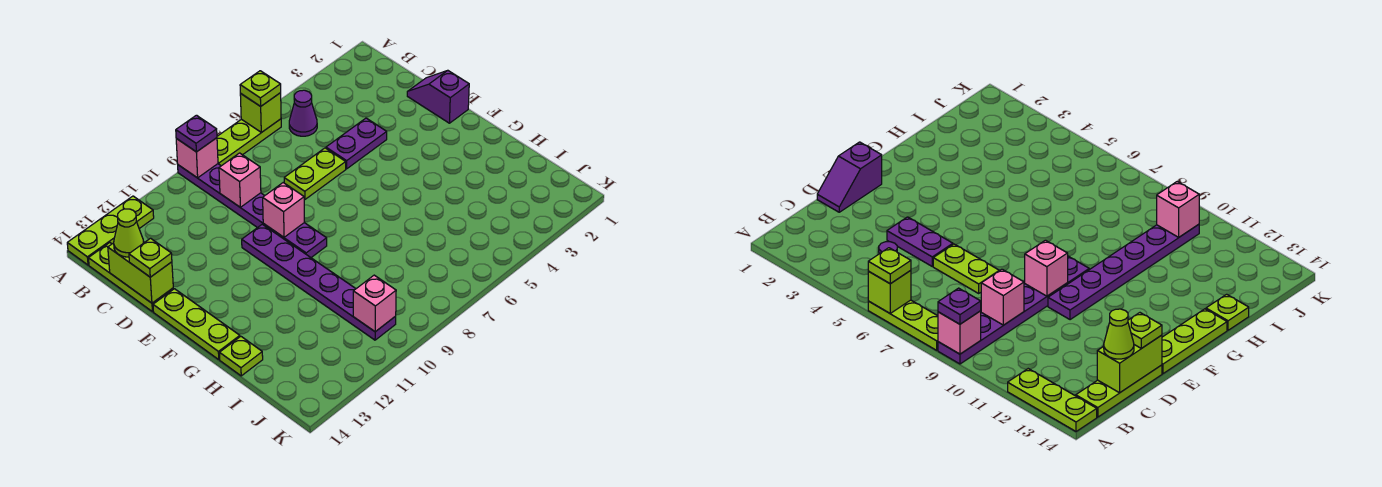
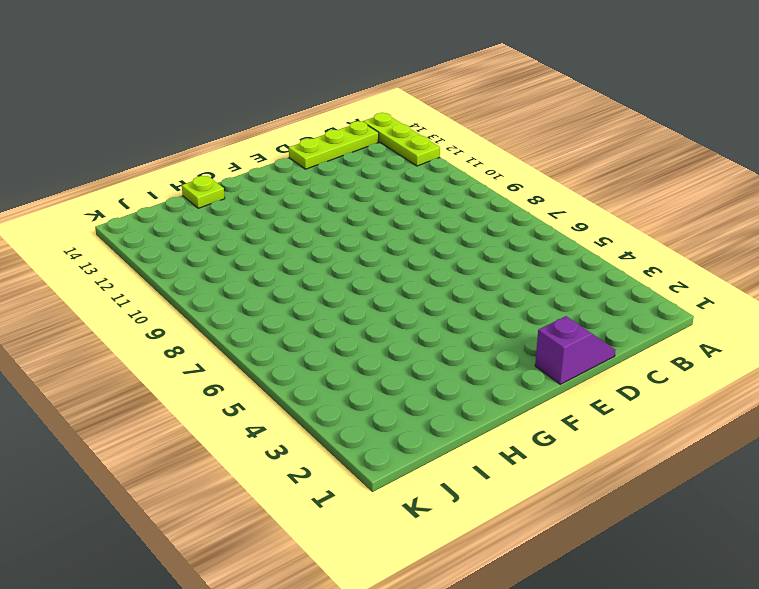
none -> lime 1x3 plate [217,119,281,166]
none -> purple 1x6 plate [178,164,327,257]
none -> purple 1x1 cone [289,90,317,136]

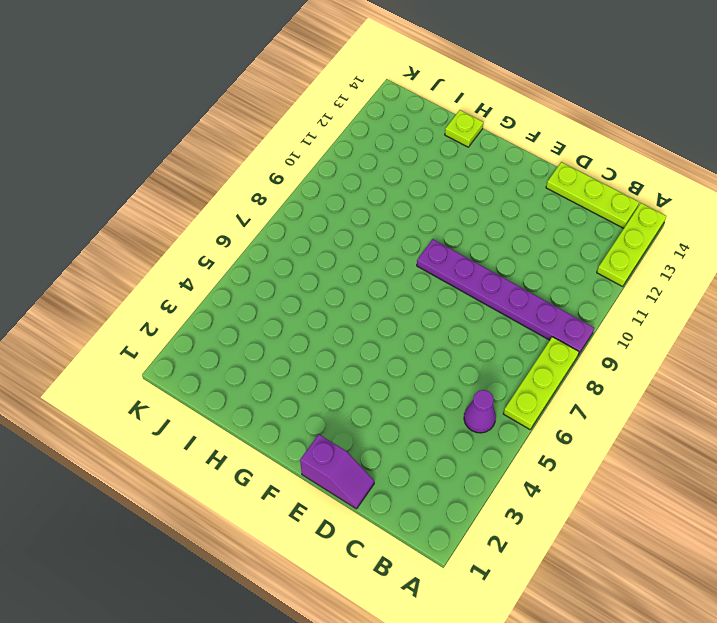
none -> purple 1x2 plate [326,118,387,169]
none -> lime 1x2 plate [284,148,346,199]
none -> purple 1x6 plate [242,224,396,340]

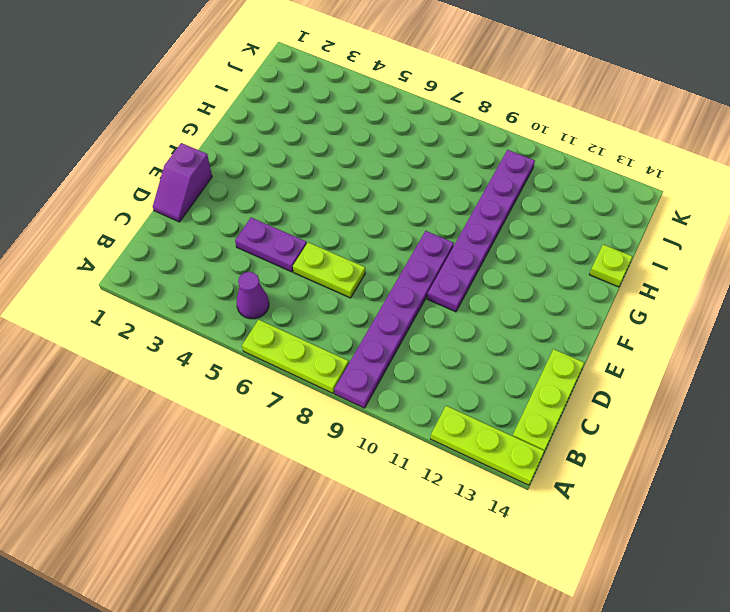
none -> lime 1x3 plate [153,289,240,359]
none -> lime 1x1 brick [240,93,281,133]
none -> pink 1x1 brick [176,138,218,178]

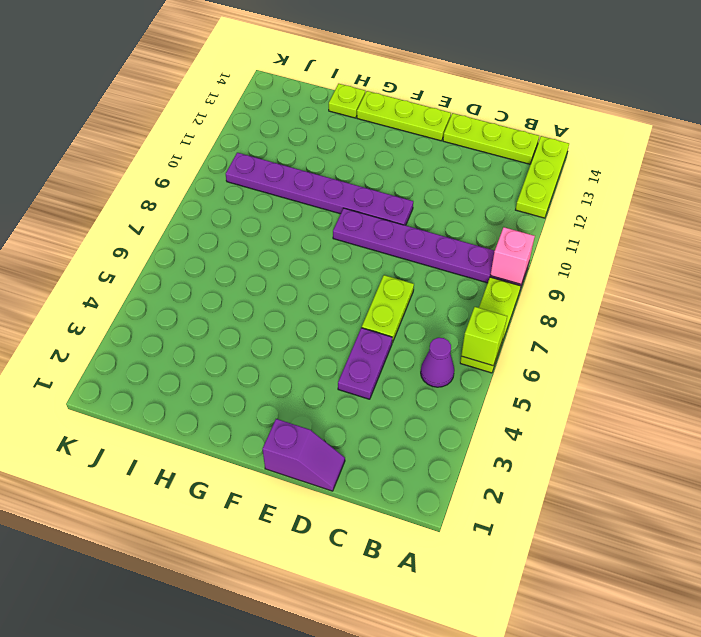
none -> pink 1x1 brick [219,153,261,208]
none -> lime 1x2 brick [108,243,173,303]
none -> pink 1x1 brick [263,183,304,237]

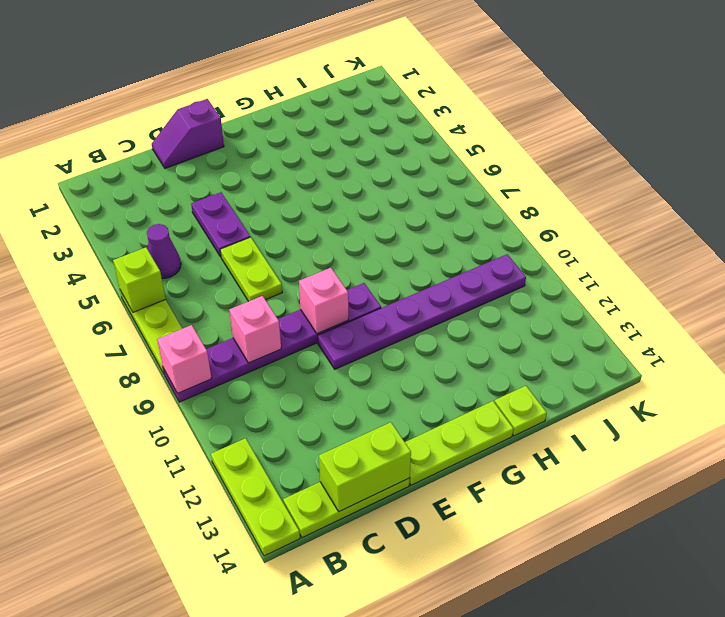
none -> pink 1x1 brick [353,275,396,332]
none -> lime 1x1 plate [240,71,281,106]
none -> purple 1x1 plate [176,115,217,152]

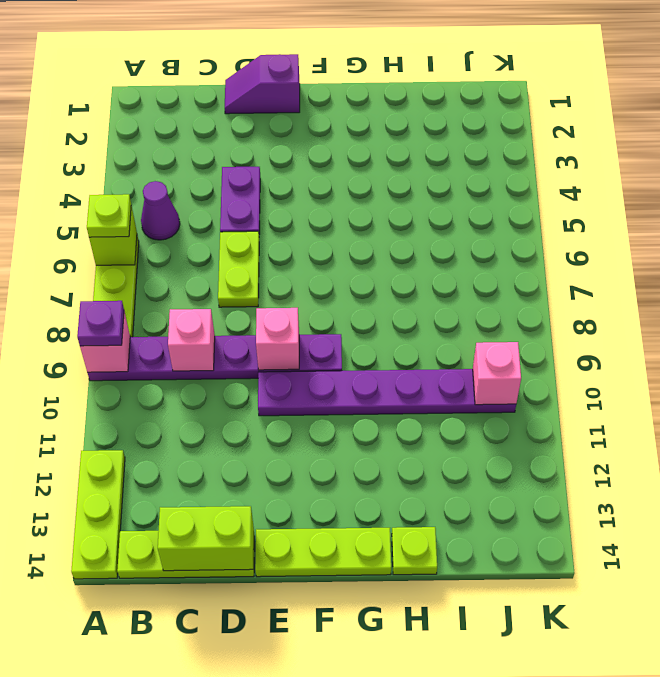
none -> lime 1x1 cone [114,209,144,257]
none -> lime 1x1 plate [129,238,172,277]

